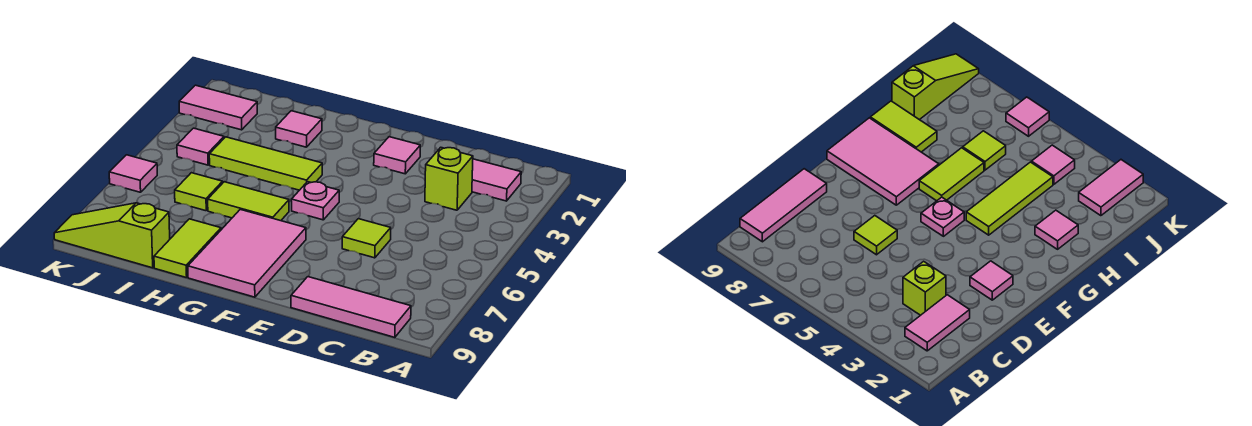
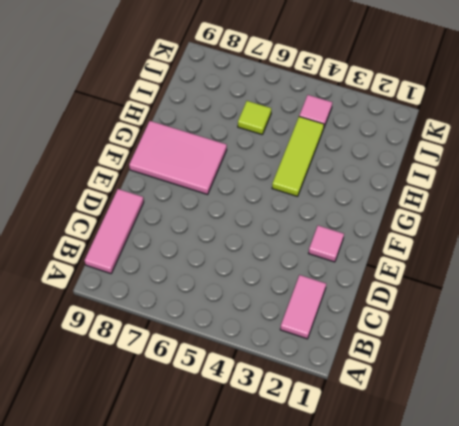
none -> lime 1x1 brick [425,147,473,210]
none -> lime 1x1 tile [342,219,391,258]
none -> pink 1x1 plate [291,182,339,220]

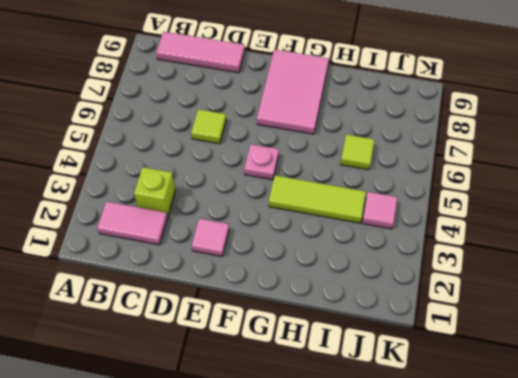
none -> lime 1x2 tile [208,182,289,221]
none -> pink 1x1 tile [276,111,322,147]
none -> lime 1x2 tile [154,219,221,278]

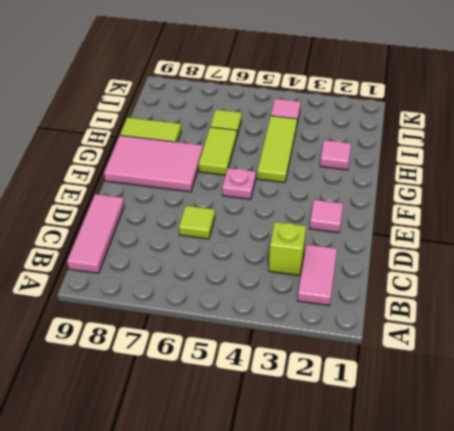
none -> lime 1x3 slope [54,203,170,268]
none -> pink 1x2 tile [179,85,257,130]
none -> pink 1x1 tile [109,155,157,192]

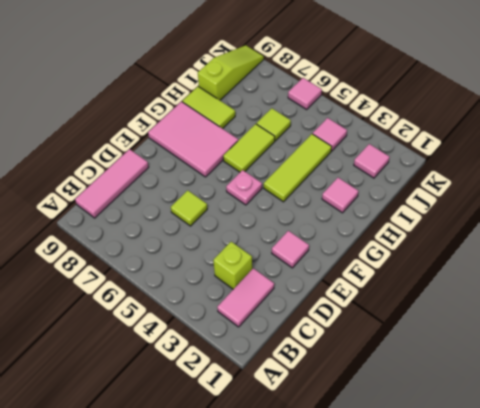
pink 1x1 tile [354,144,389,178] -> pink 1x2 tile [179,85,257,130]

